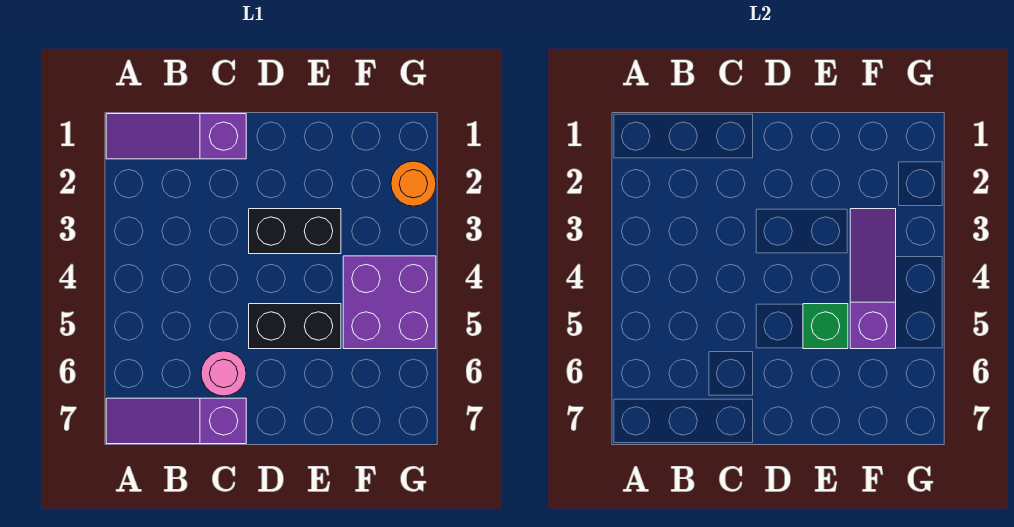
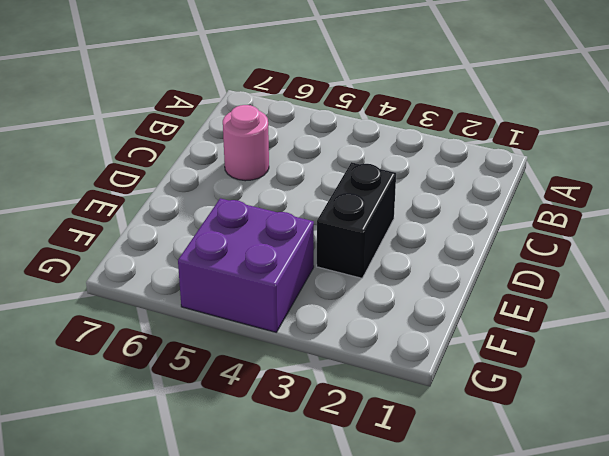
none -> purple 1x3 slope [106,114,246,159]
none -> purple 1x3 slope [106,398,246,444]

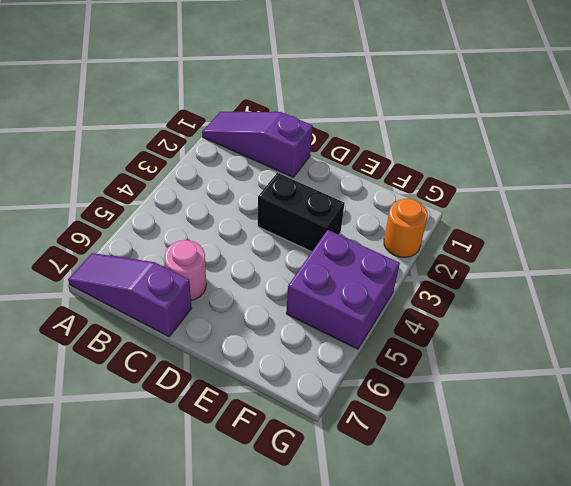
none -> black 1x2 brick [249,304,341,349]
none -> green 1x1 brick [803,304,848,349]

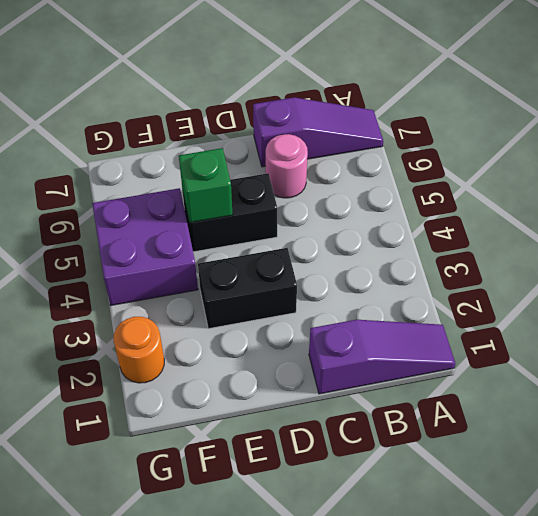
none -> purple 1x3 slope [850,209,896,349]

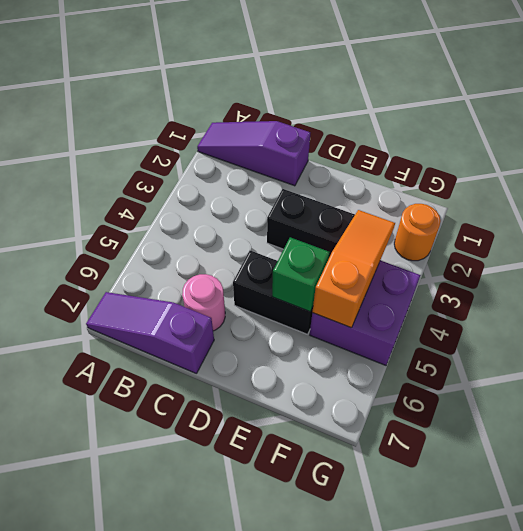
orange 1x3 slope [312,210,395,328] -> purple 1x3 slope [850,209,896,349]

